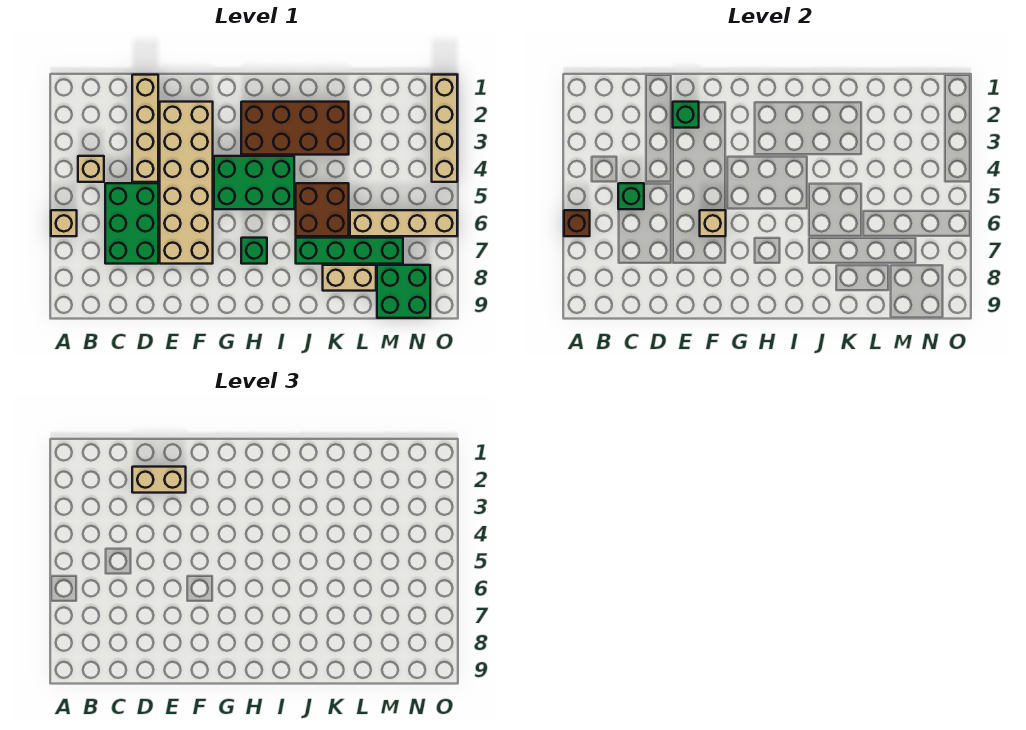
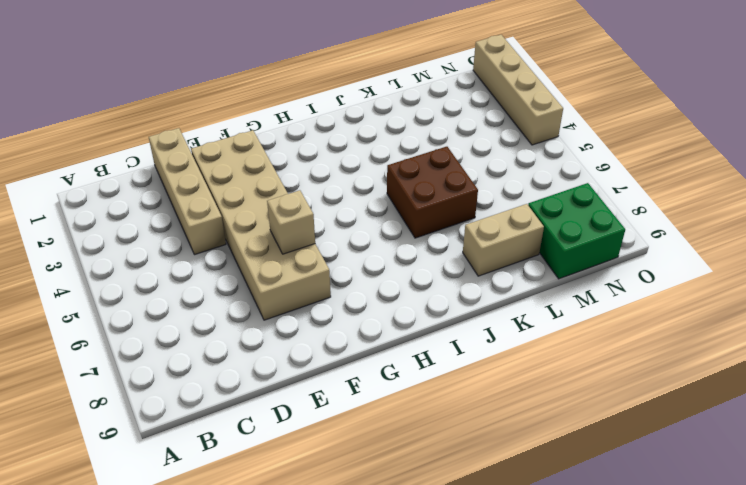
none -> tan 1x1 brick [51,210,77,236]
none -> tan 1x1 brick [78,156,104,182]
none -> green 2x3 brick [105,183,158,264]

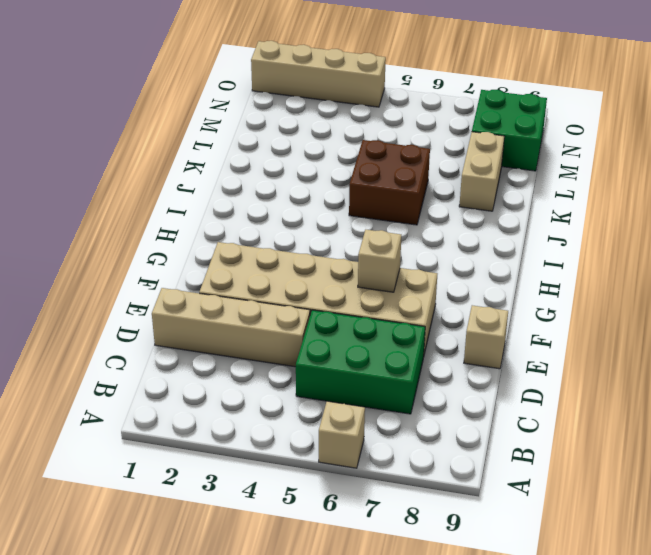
tan 1x1 brick [464,305,508,369] -> tan 1x1 brick moved to [78,156,104,182]
none -> green 2x3 brick [214,156,294,209]
none -> brown 2x4 brick [241,102,349,155]
none -> green 1x1 brick [241,238,267,264]

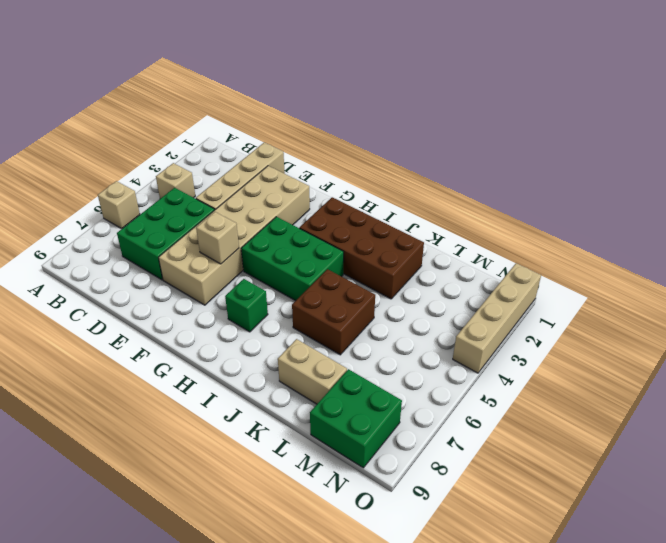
none -> green 1x4 brick [296,238,403,264]
none -> tan 1x4 brick [350,210,457,236]
none -> brown 1x1 brick [564,210,590,236]

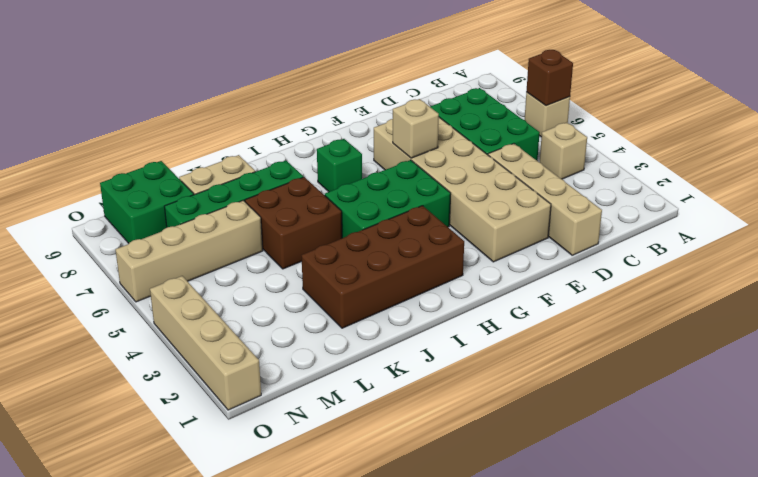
none -> green 1x1 brick [618,183,644,209]
none -> green 1x1 brick [673,102,699,128]
none -> tan 1x2 brick [132,467,186,493]

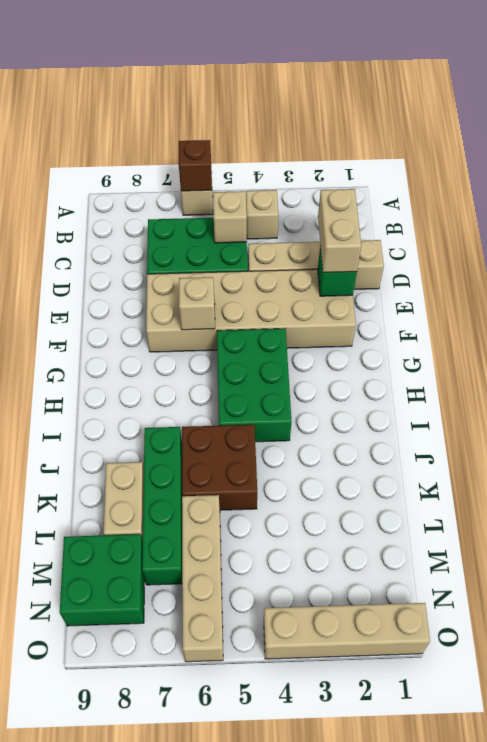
tan 1x1 brick [213,191,247,243] -> green 1x1 brick [618,183,644,209]
none -> brown 2x4 brick [241,102,349,155]
none -> green 1x1 brick [241,238,267,264]

